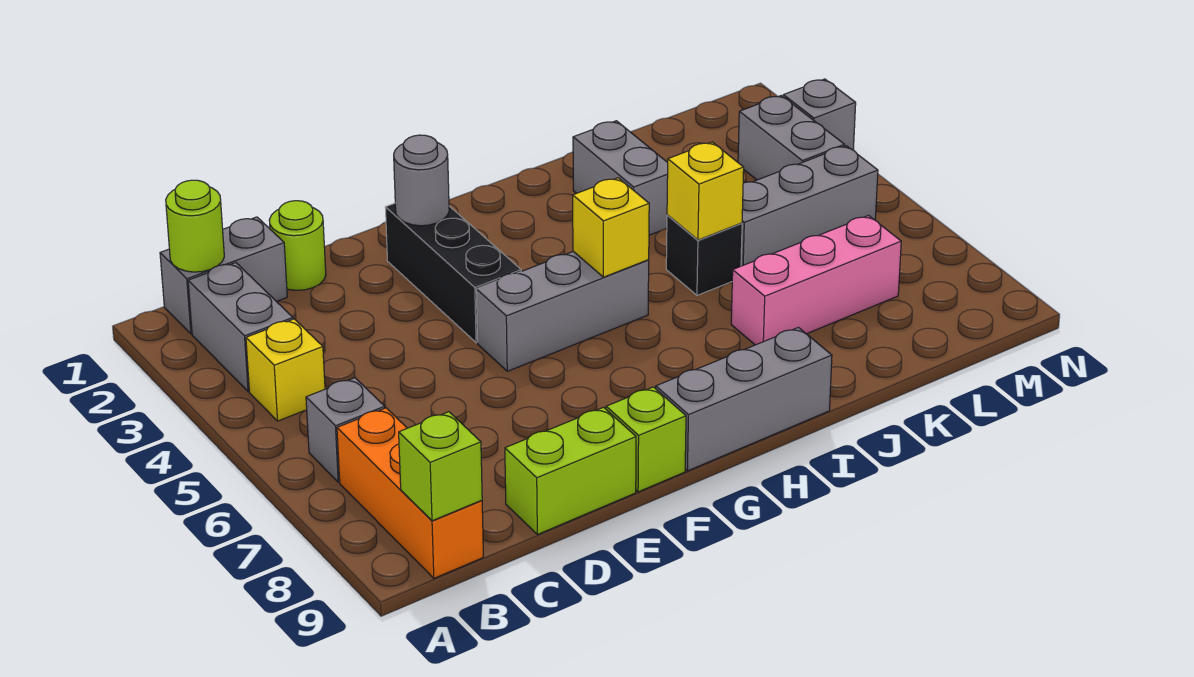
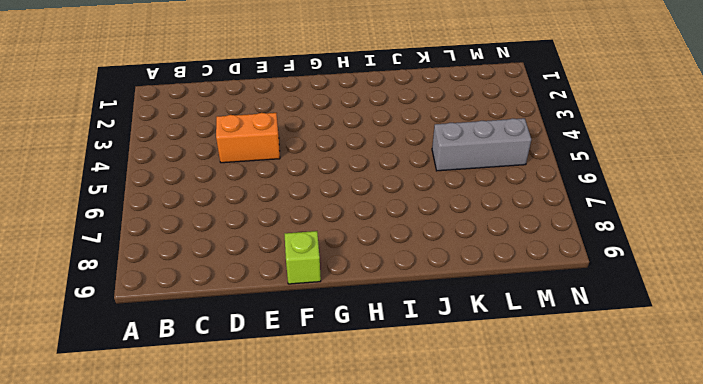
orange 1x2 brick [216,113,280,163] -> none
none -> grey 1x2 brick [160,217,287,334]
none -> grey 1x2 brick [188,263,293,391]
none -> yellow 1x1 brick [246,319,325,421]

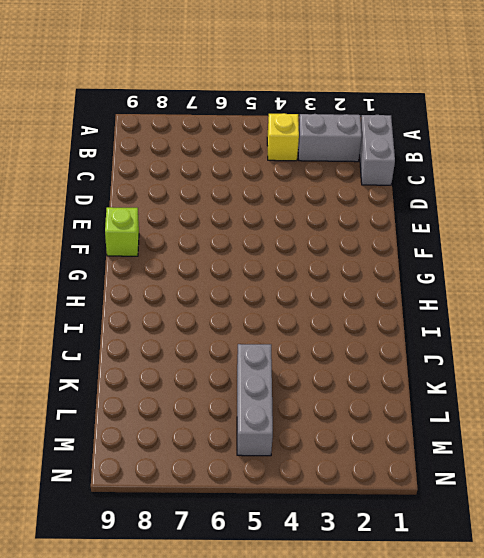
none -> grey 1x1 brick [306,378,385,482]
none -> orange 1x3 brick [337,408,483,578]
none -> lime 1x1 round brick [269,201,326,290]

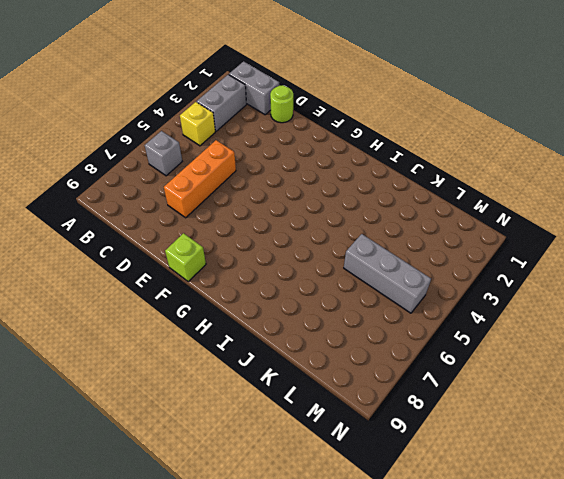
orange 1x3 brick [164,140,236,218] -> orange 1x3 brick moved to [337,408,483,578]
none -> lime 1x2 brick [505,407,636,534]
none -> black 1x3 brick [385,203,521,343]
none -> grey 1x3 brick [476,251,649,371]

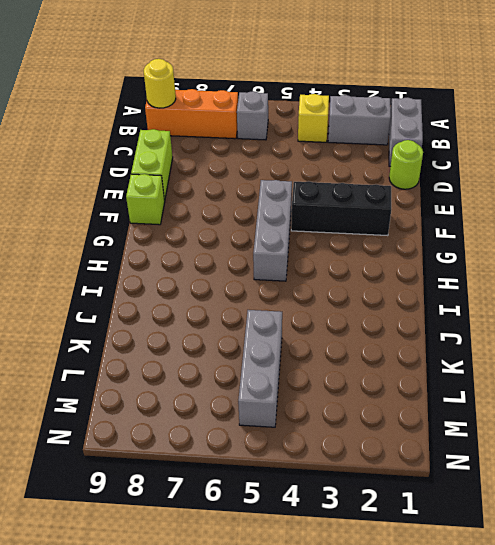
yellow 1x1 round brick [144,59,176,108] -> lime 1x1 brick [399,412,482,521]
none -> grey 1x3 brick [656,327,832,471]
none -> grey 1x2 brick [573,121,668,235]
none -> black 1x1 brick [666,215,742,295]

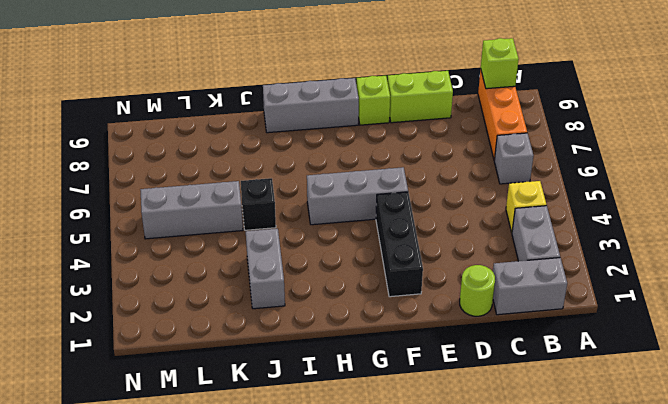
none -> pink 1x3 brick [731,216,901,345]
none -> grey 1x2 brick [738,96,845,180]
none -> grey 1x1 brick [783,79,856,150]

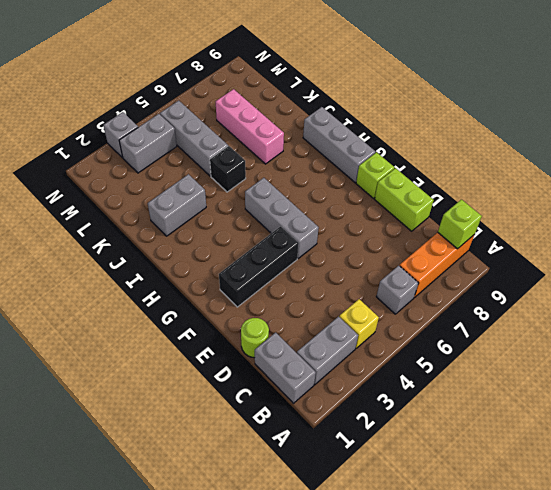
none -> lime 1x1 round brick [166,180,224,272]
none -> grey 1x1 round brick [394,135,449,226]
none -> yellow 1x1 brick [573,178,649,277]

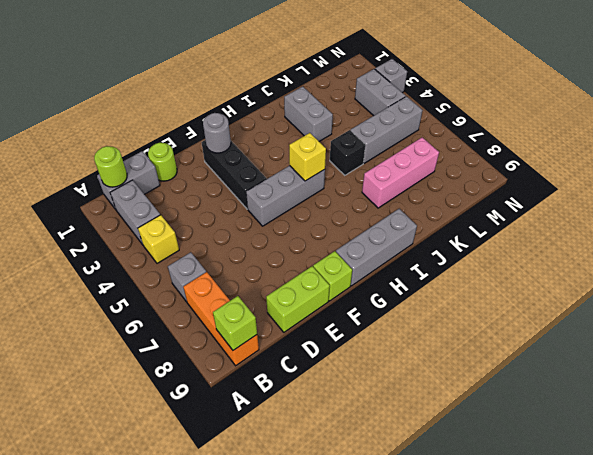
none -> yellow 1x1 brick [667,142,744,240]

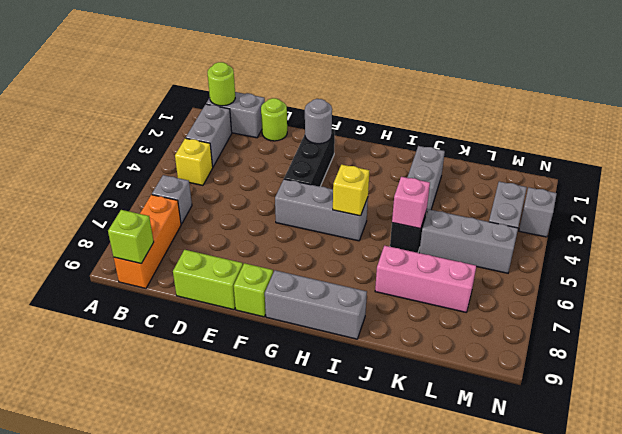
pink 1x1 brick [392,177,430,229] -> yellow 1x1 brick [667,142,744,240]

